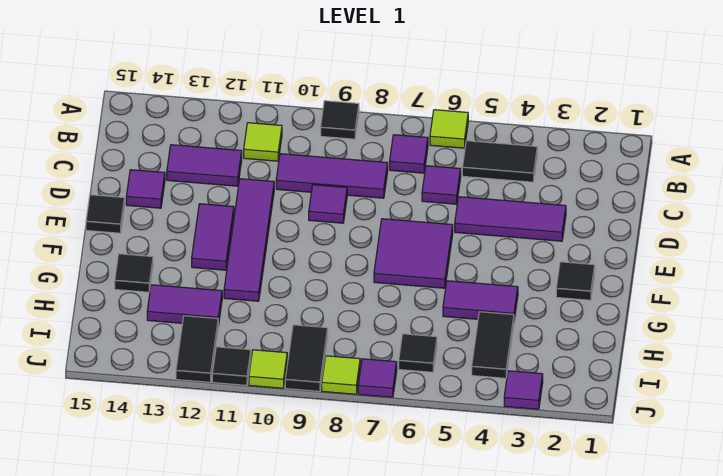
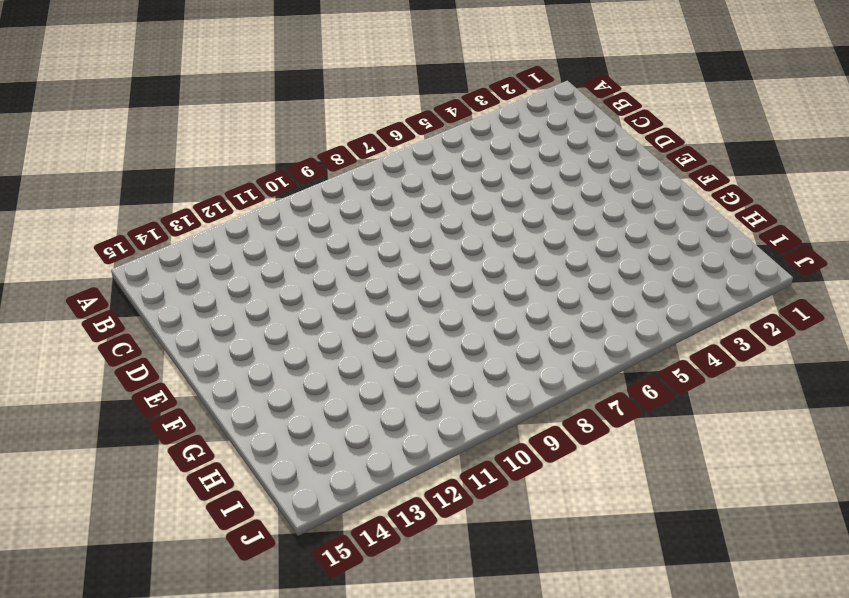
none -> lime 1x1 tile [430,110,468,148]
none -> black 1x1 tile [321,101,359,139]
none -> black 1x2 tile [462,141,537,182]

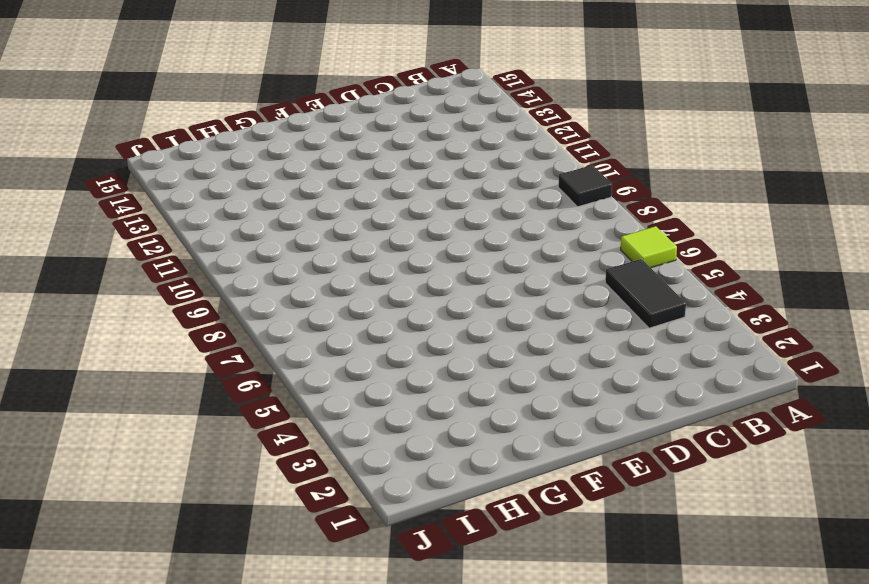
none -> purple 1x1 tile [390,135,428,173]
none -> lime 1x1 tile [244,123,282,161]
none -> purple 1x1 tile [422,166,461,204]

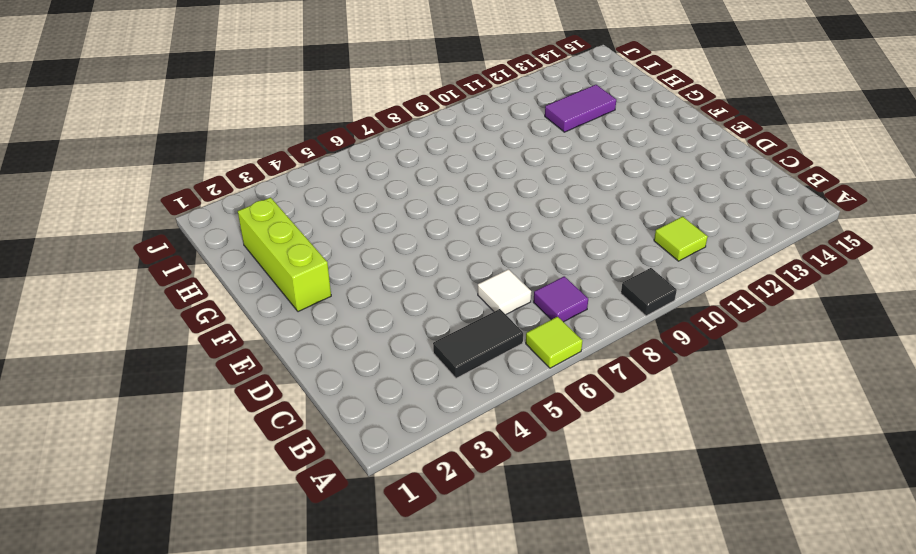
white 1x1 tile [478,269,531,314] -> purple 1x1 tile [422,166,461,204]
lime 1x3 brick [238,197,331,312] -> black 1x1 tile [556,262,595,300]
none -> purple 1x3 tile [276,154,388,198]
none -> purple 1x2 tile [167,145,242,186]
none -> purple 1x3 tile [455,197,566,241]

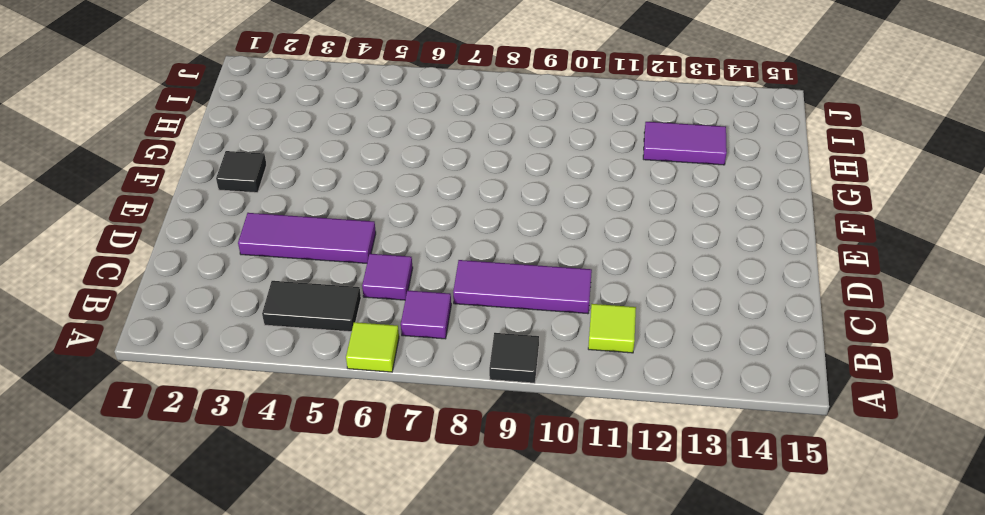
none -> purple 1x2 tile [167,145,242,186]
none -> purple 1x1 tile [309,185,347,223]
none -> purple 1x4 tile [224,179,274,301]

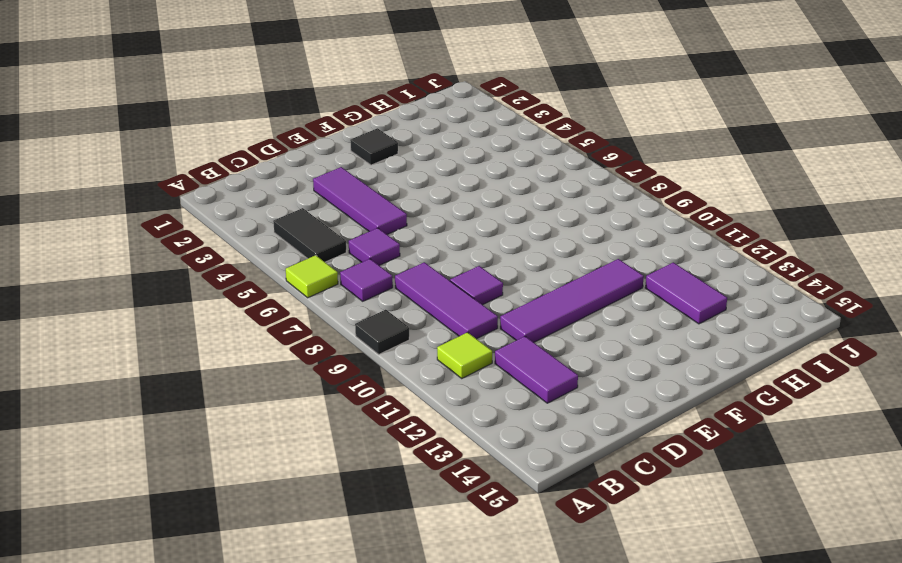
none -> purple 1x1 tile [126,170,165,208]
none -> purple 2x2 tile [374,219,453,288]
none -> purple 1x2 tile [192,204,234,270]

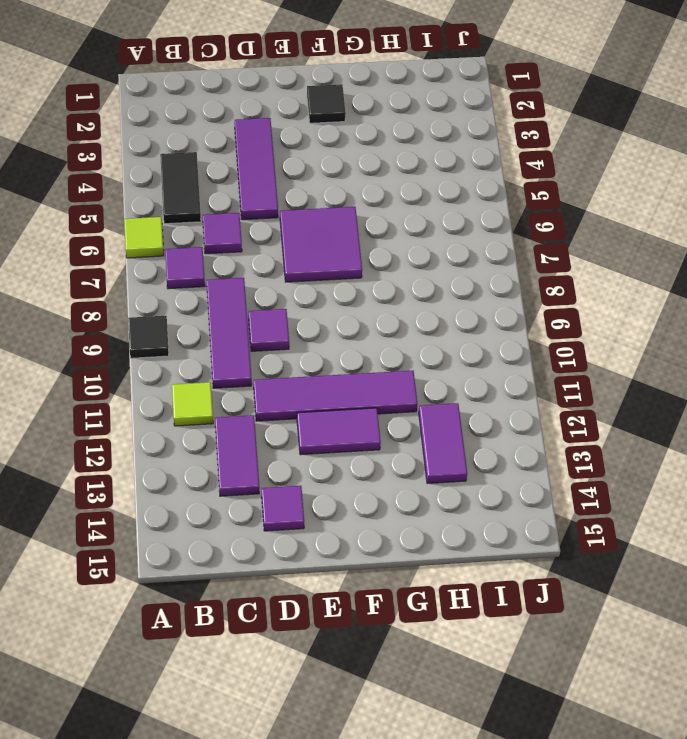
none -> black 1x1 tile [86,195,125,233]
none -> purple 1x2 tile [443,281,518,320]
none -> black 1x1 tile [115,254,153,292]

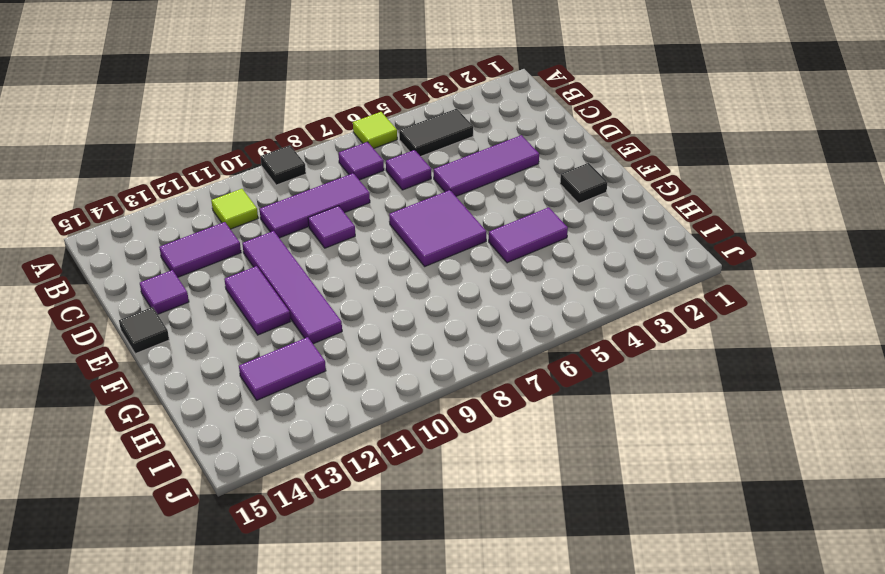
none -> black 1x1 tile [115,254,153,292]
none -> black 1x2 tile [472,312,514,378]
none -> black 1x1 tile [399,334,437,372]

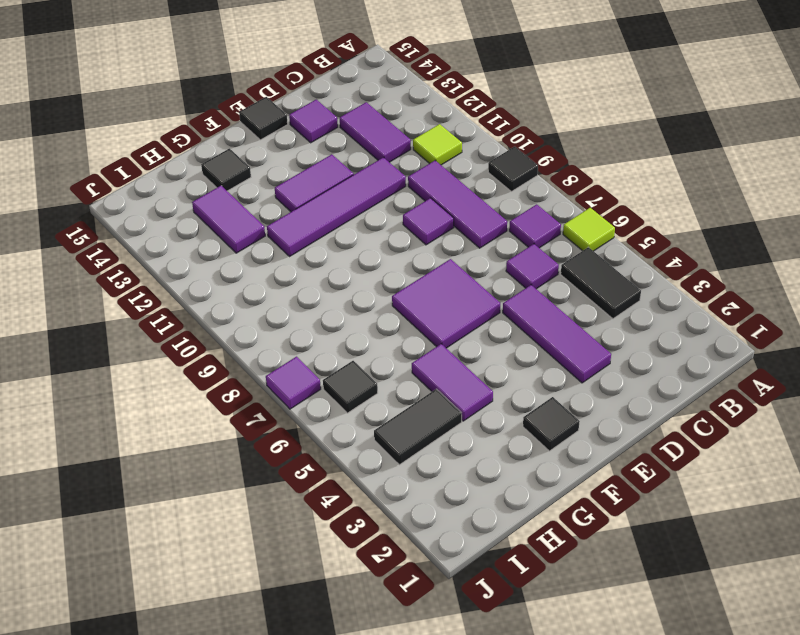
none -> black 1x2 tile [285,325,328,391]
none -> black 1x2 tile [176,316,218,382]
none -> purple 1x1 tile [504,371,543,409]

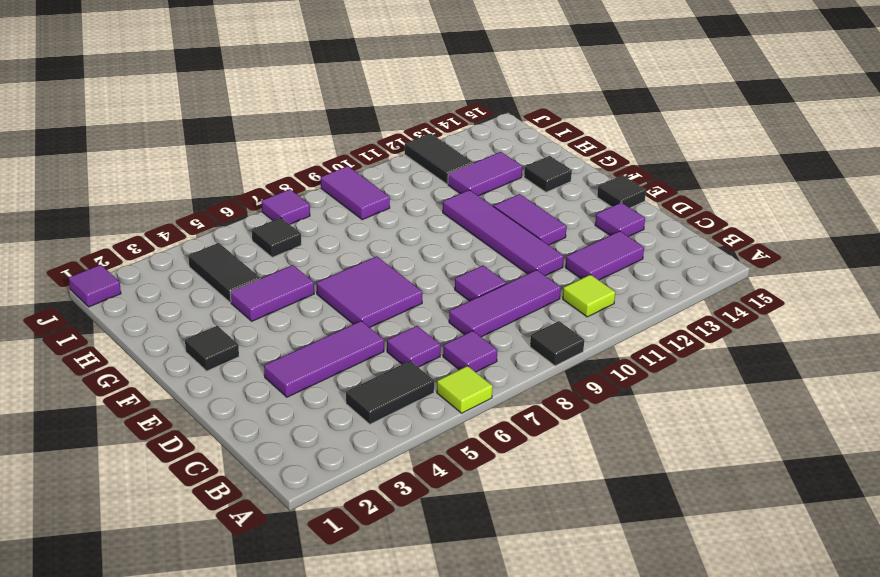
purple 1x2 tile [321,166,390,220] -> black 1x2 tile [285,325,328,391]
purple 1x1 tile [69,265,121,307] -> purple 1x1 tile moved to [504,371,543,409]
none -> lime 1x1 tile [322,356,360,394]
none -> lime 1x1 tile [249,350,287,388]
none -> black 1x1 tile [212,347,251,385]

